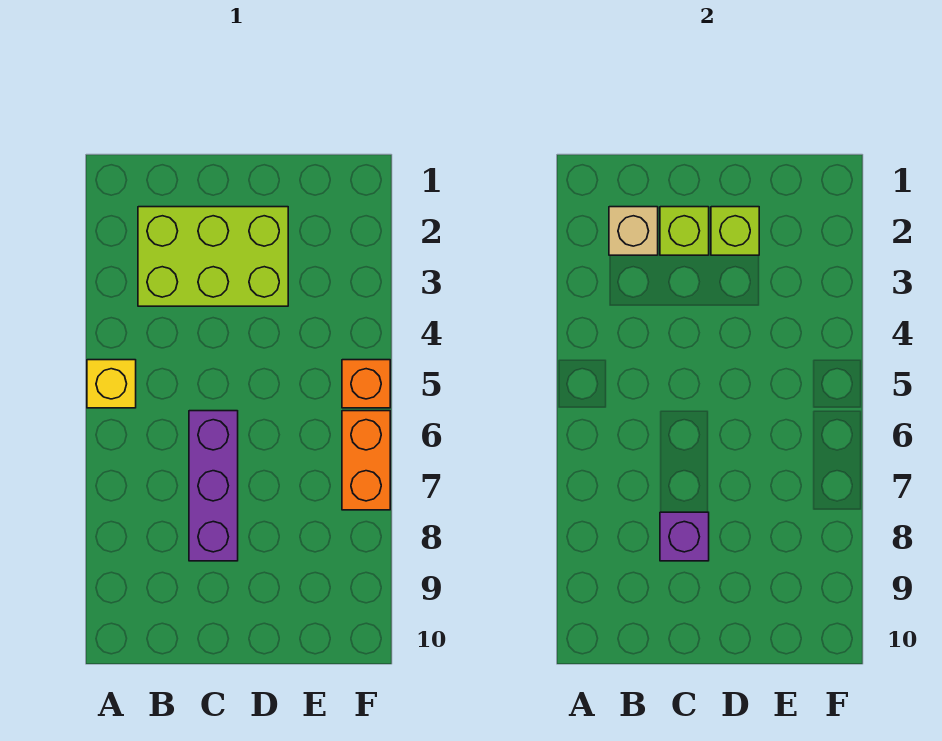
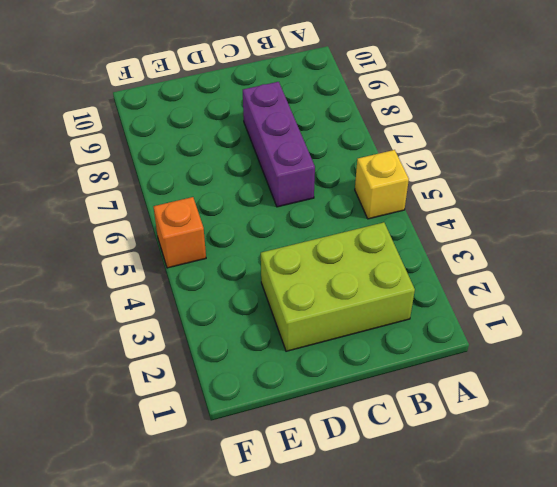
none -> orange 1x2 brick [342,411,390,510]
none -> tan 1x1 brick [609,207,658,255]

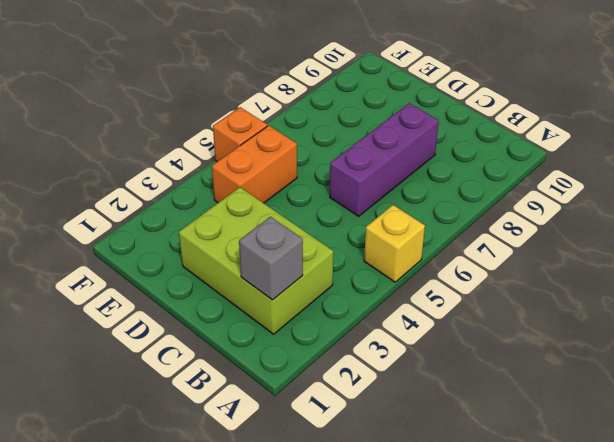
grey 1x1 brick [239,217,303,300] -> tan 1x1 brick [609,207,658,255]
orange 1x2 brick [212,126,297,203] -> orange 1x2 brick moved to [342,411,390,510]
none -> lime 1x1 brick [660,207,709,255]
none -> purple 1x1 brick [660,512,709,561]

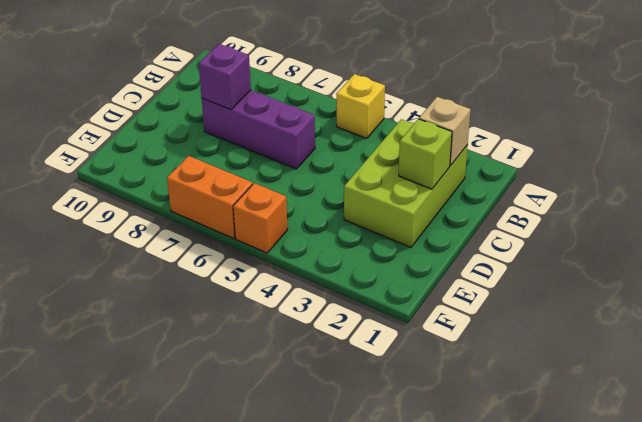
none -> lime 1x1 brick [711,207,759,255]

